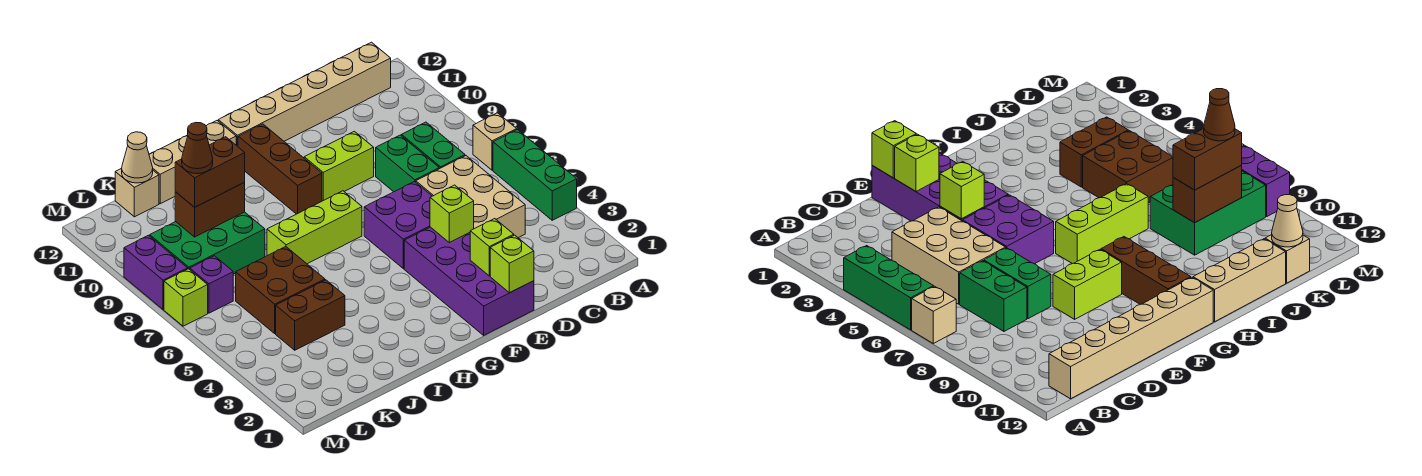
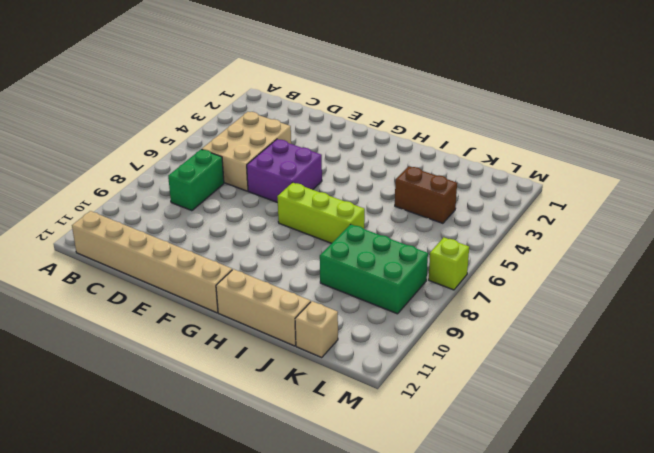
none -> green 1x3 brick [493,130,577,220]
none -> tan 1x1 brick [473,113,517,170]
none -> green 1x2 brick [376,135,439,192]

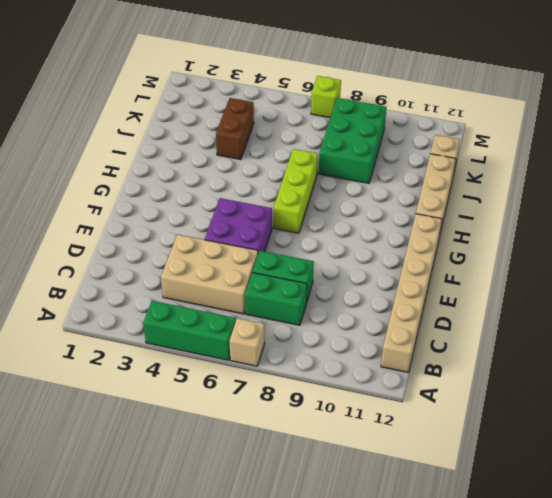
none -> purple 2x4 brick [404,227,534,335]
none -> lime 1x2 brick [304,131,374,201]
none -> brown 1x3 brick [238,124,322,214]

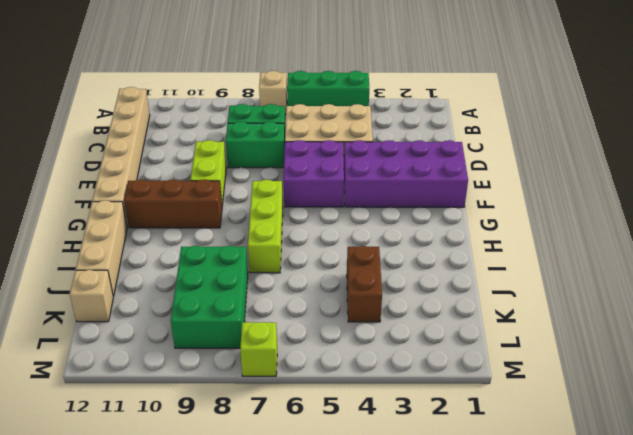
none -> brown 2x2 brick [236,247,325,333]
none -> purple 1x1 brick [190,256,233,313]
none -> purple 1x2 brick [124,235,188,310]

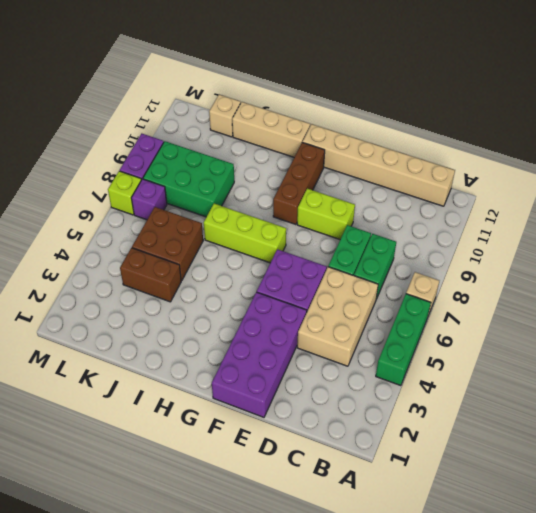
none -> lime 1x1 brick [490,235,534,293]
none -> lime 1x1 brick [470,219,514,276]
none -> lime 1x1 brick [430,185,474,242]

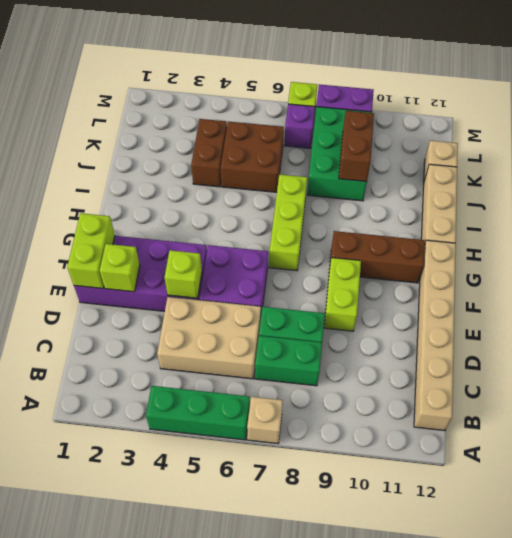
lime 1x2 brick [67,213,115,288] -> lime 1x1 brick [490,235,534,293]
none -> tan 1x1 cone [122,132,153,183]
none -> brown 1x2 brick [175,137,245,207]
none -> brown 1x1 cone [182,123,213,174]

